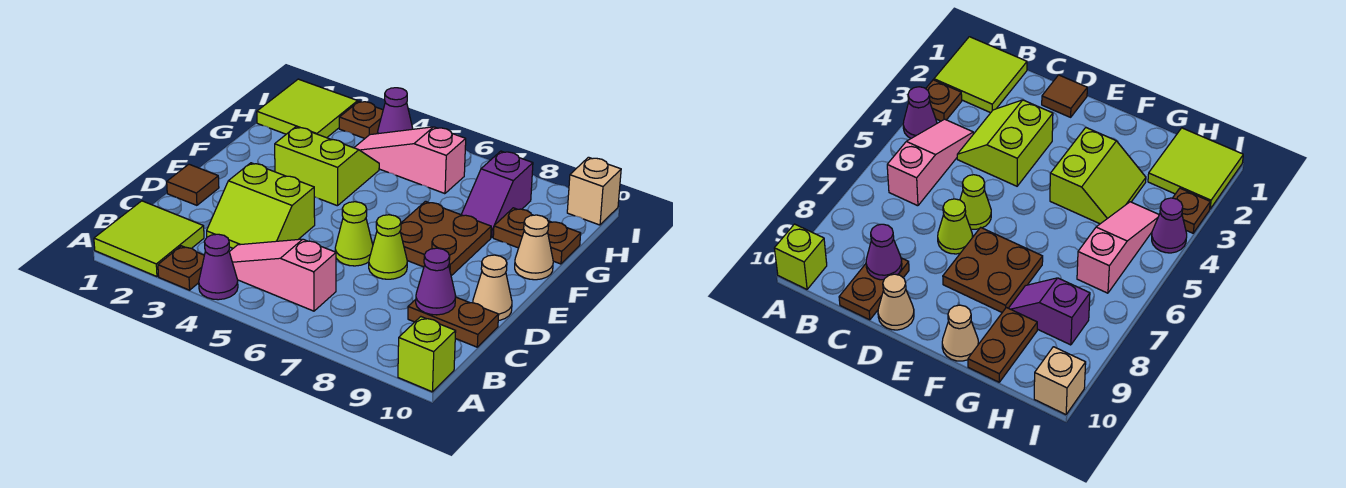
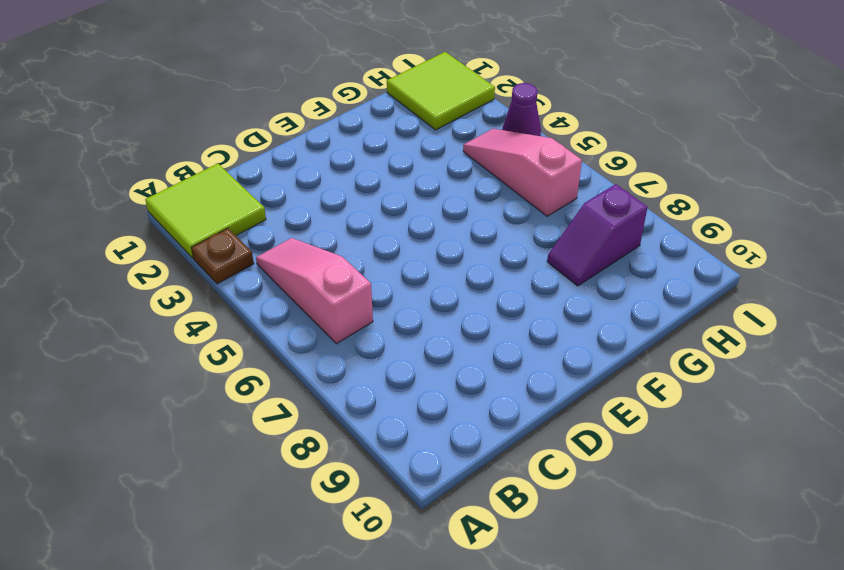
none -> purple 1x1 cone [199,234,238,300]
none -> lime 1x1 brick [398,317,456,392]
none -> lime 2x2 slope [207,163,315,248]

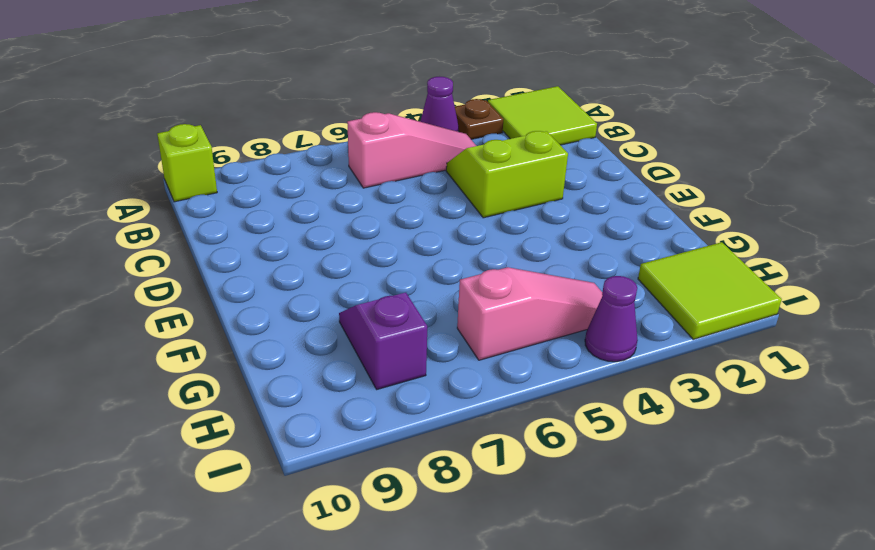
none -> brown 1x2 plate [408,297,499,347]
none -> brown 1x1 tile [167,164,219,205]
none -> lime 1x1 cone [335,202,373,266]

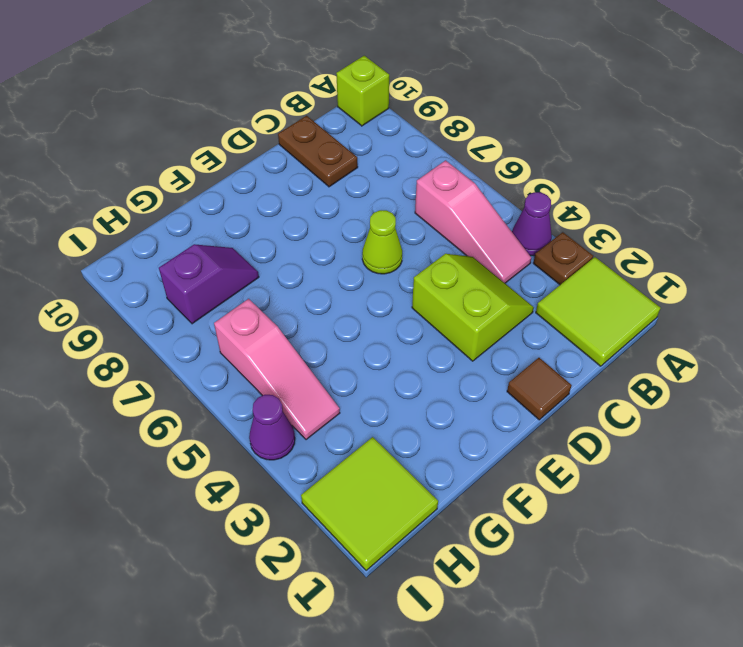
none -> lime 1x1 cone [369,215,407,279]
none -> tan 1x1 cone [473,255,512,321]
none -> brown 2x2 plate [400,201,491,276]

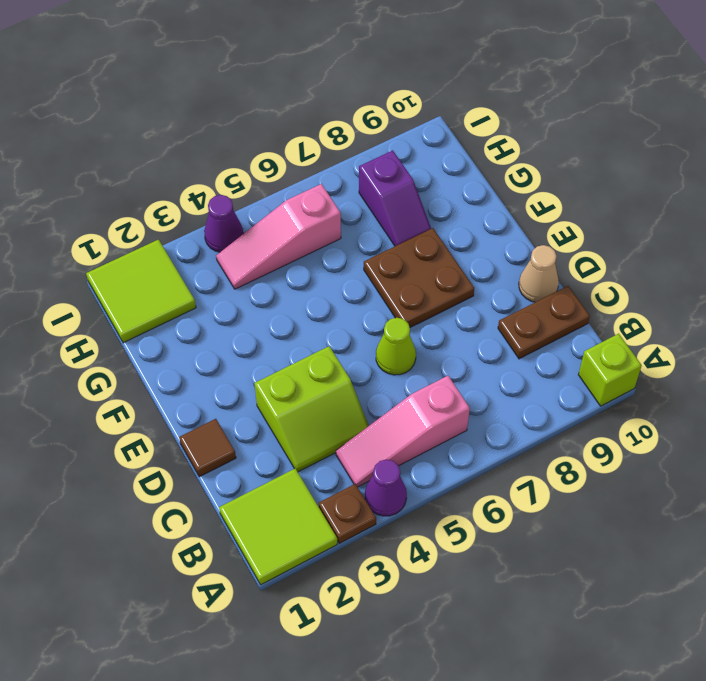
none -> lime 1x1 cone [369,215,407,279]
none -> lime 2x2 slope [275,127,379,206]
none -> tan 1x1 cone [515,215,553,280]

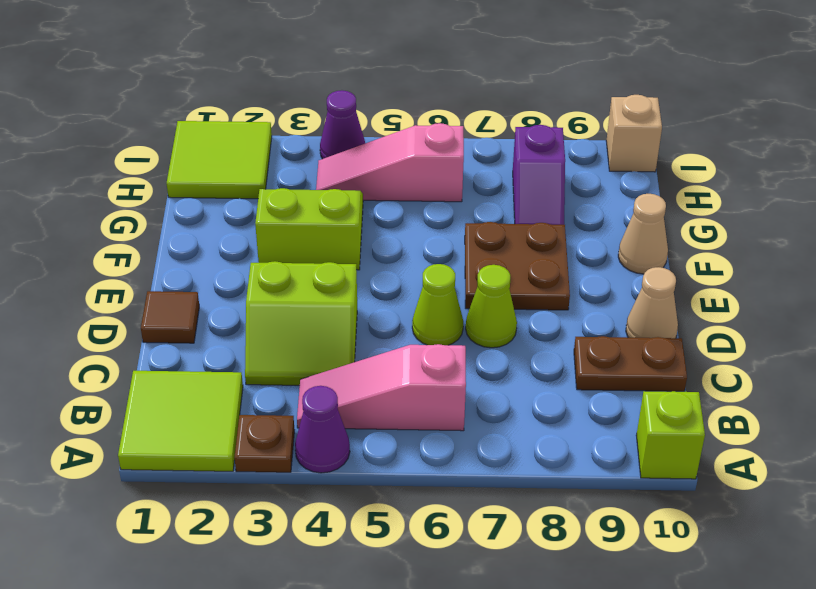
none -> brown 1x2 plate [493,208,581,264]
none -> brown 1x1 plate [339,101,383,138]
none -> purple 1x1 cone [416,248,456,315]

